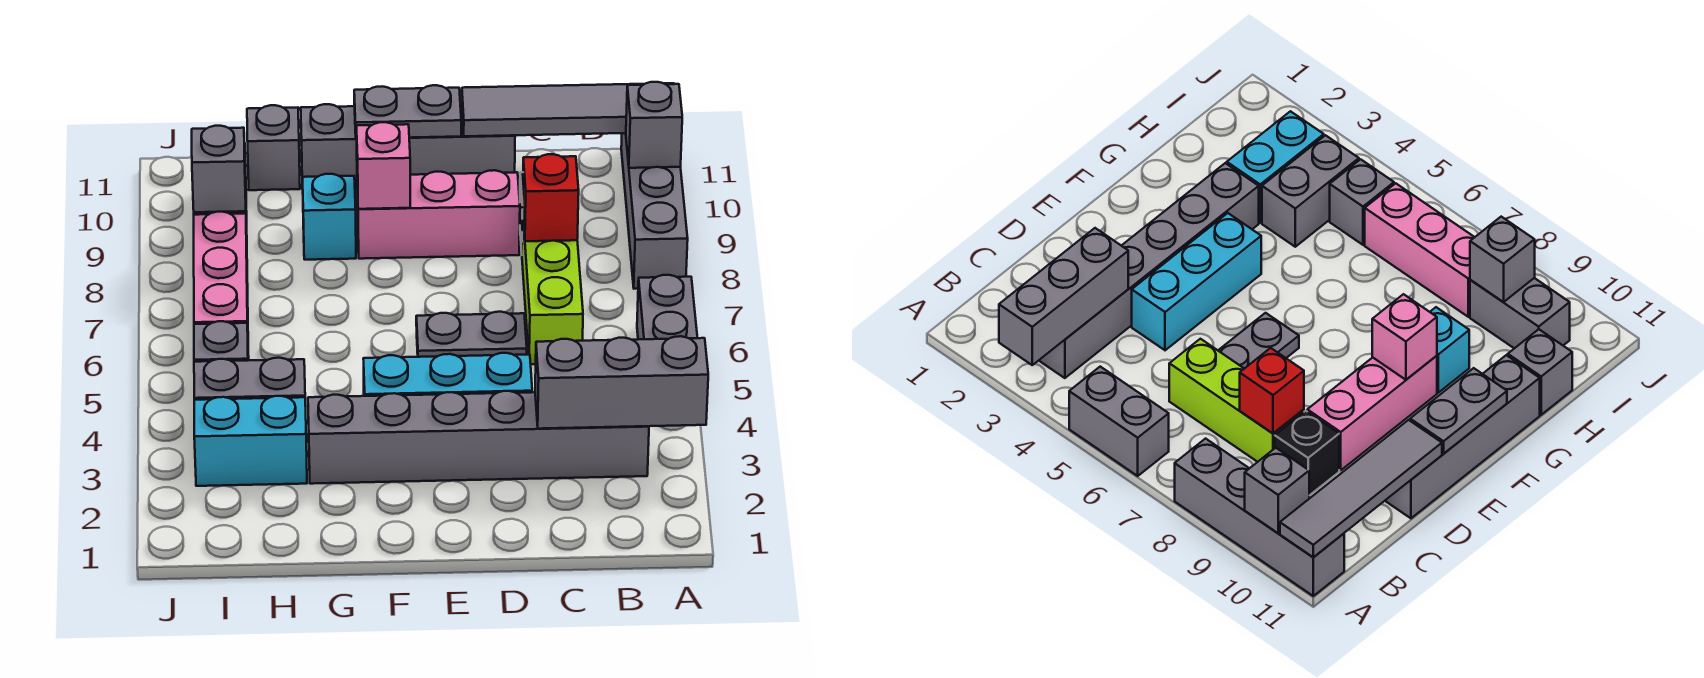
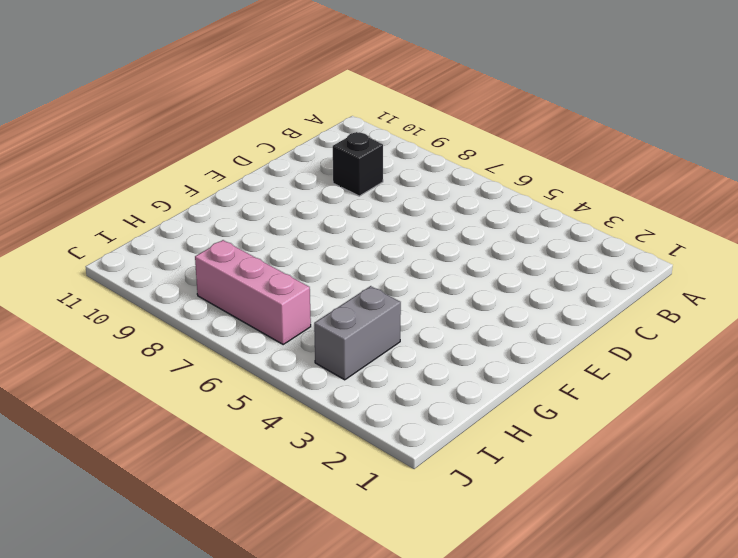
none -> grey 1x2 brick [637,275,697,339]
none -> grey 1x4 brick [621,133,688,289]
none -> grey 1x6 brick [308,391,649,484]

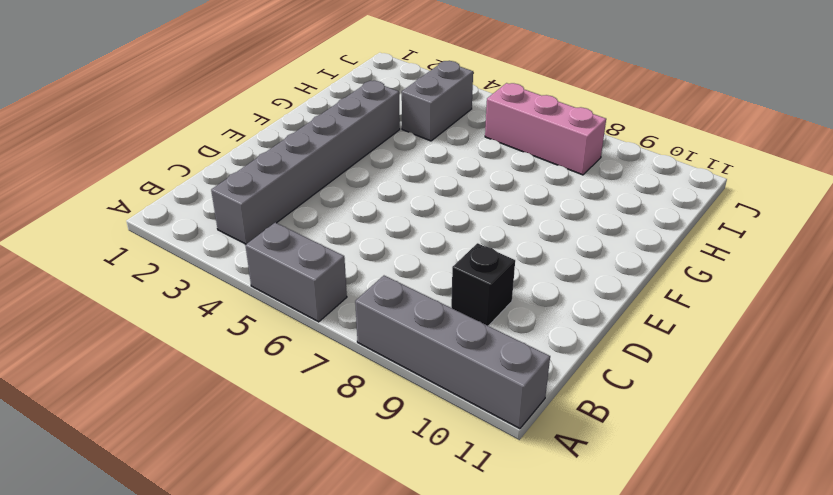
none -> lime 1x3 brick [522,219,583,365]
none -> cyan 1x3 brick [363,353,532,396]
none -> grey 1x2 plate [416,312,527,357]

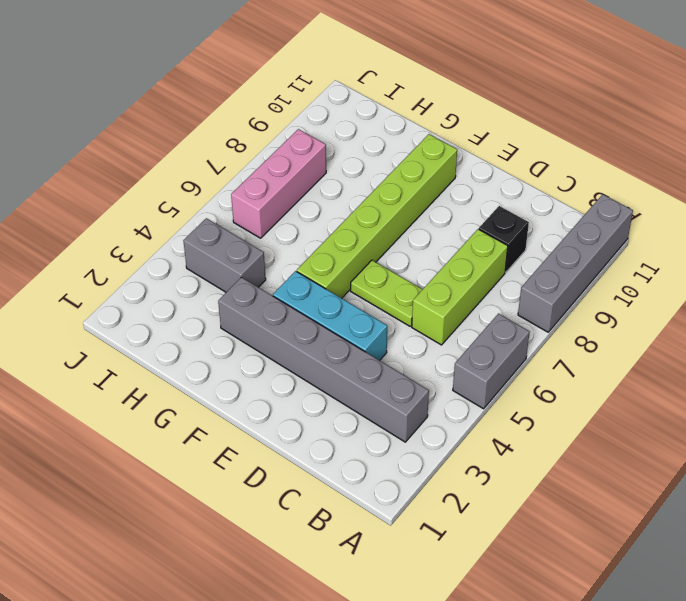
lime 1x2 plate [351,260,423,326] -> grey 1x2 plate [416,312,527,357]
lime 1x6 brick [297,134,457,298] -> pink 1x3 brick [357,170,520,259]
none -> grey 1x4 brick [301,104,515,189]
none -> cyan 1x1 brick [303,174,356,260]
none -> cyan 1x2 brick [194,396,307,486]

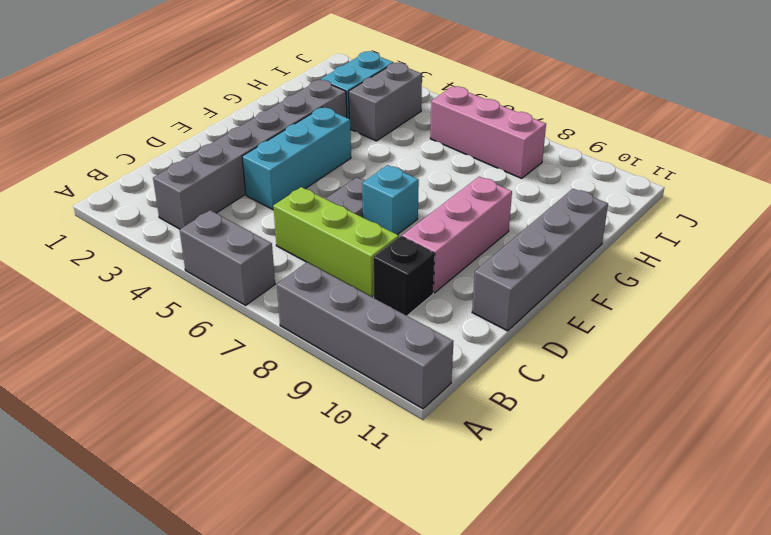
cyan 1x1 brick [362,165,419,235] -> cyan 1x1 brick moved to [303,174,356,260]
none -> grey 1x1 brick [247,105,300,190]
none -> grey 1x1 brick [194,321,248,362]
none -> grey 1x2 brick [1470,278,1570,348]

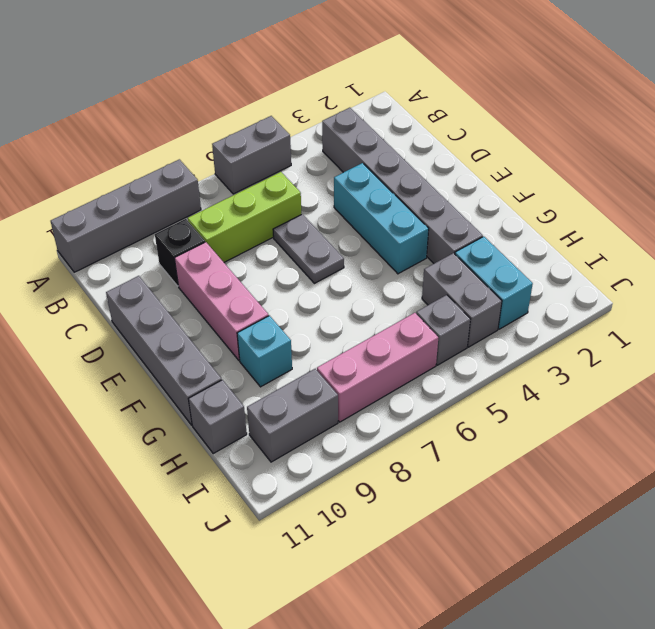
none -> grey 1x3 brick [535,336,708,429]
none -> grey 1x1 brick [626,82,682,168]
none -> grey 1x4 tile [462,83,674,136]

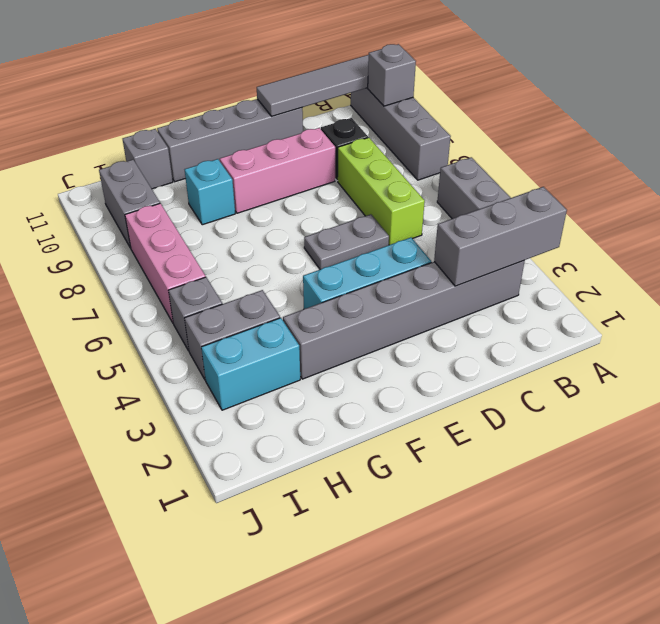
none -> red 1x1 brick [523,154,579,241]
none -> grey 1x2 plate [354,85,461,139]
none -> pink 1x1 brick [356,122,410,209]

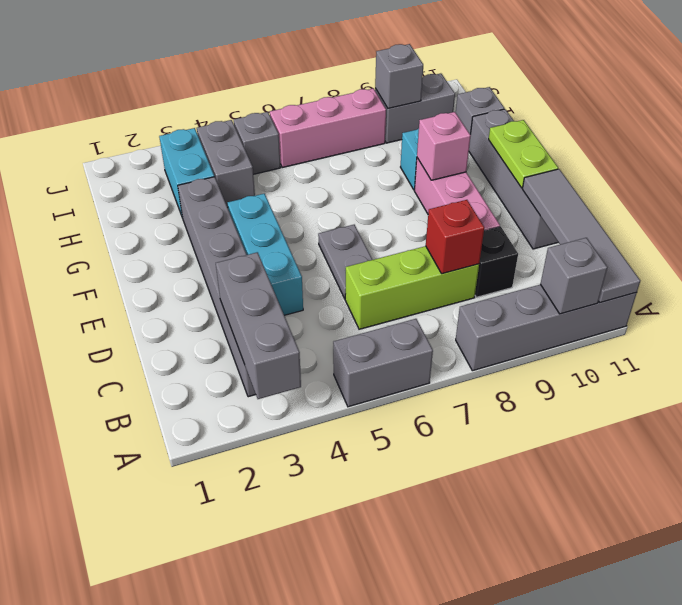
lime 1x2 plate [489,120,558,188] -> grey 1x2 plate [354,85,461,139]

